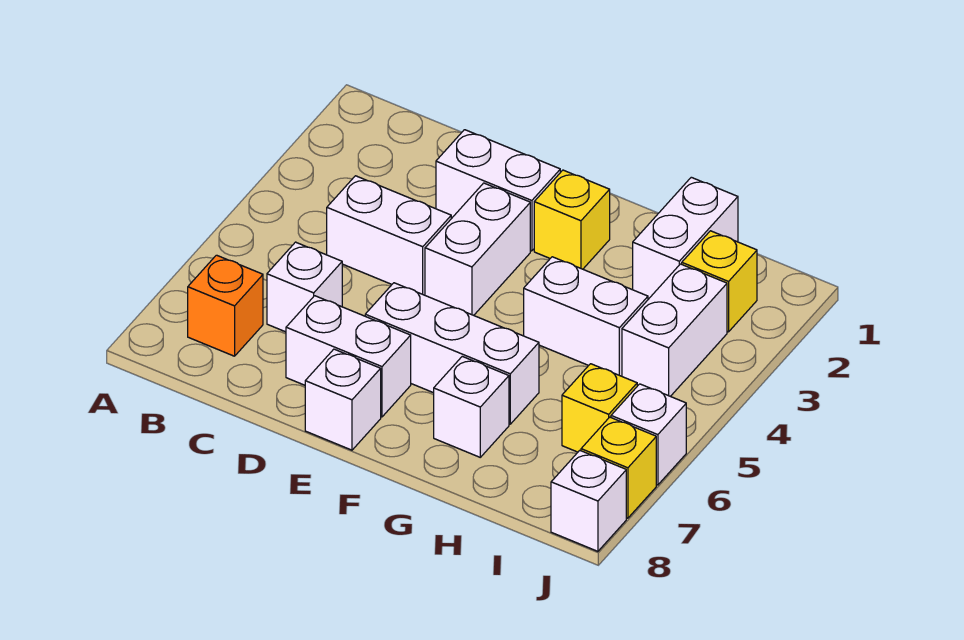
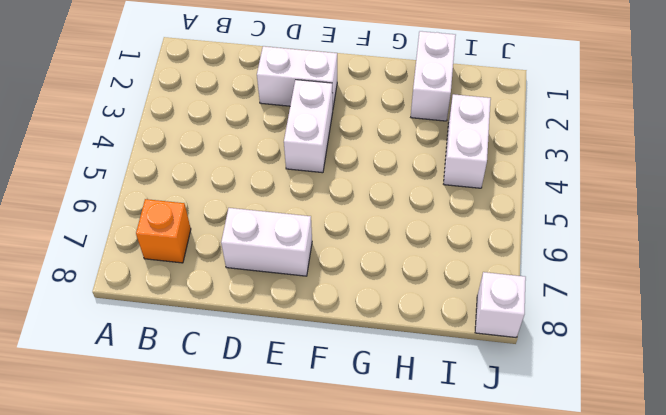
none -> white 1x2 brick [327,176,451,295]
none -> white 1x1 brick [267,242,342,332]
none -> white 1x3 brick [365,283,539,424]

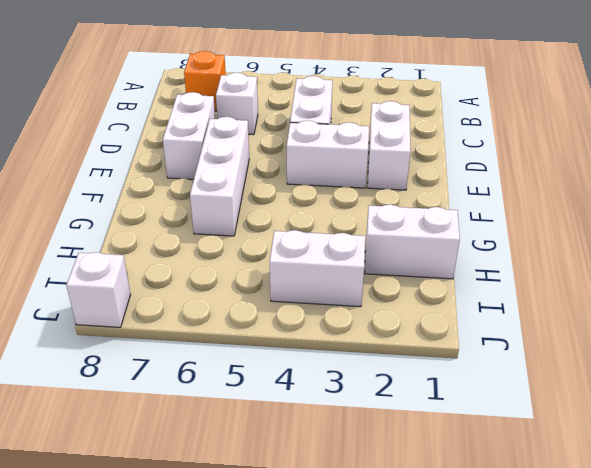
none -> white 1x1 brick [305,349,381,450]
none -> yellow 1x1 brick [534,170,610,269]
none -> white 1x2 brick [524,257,648,376]

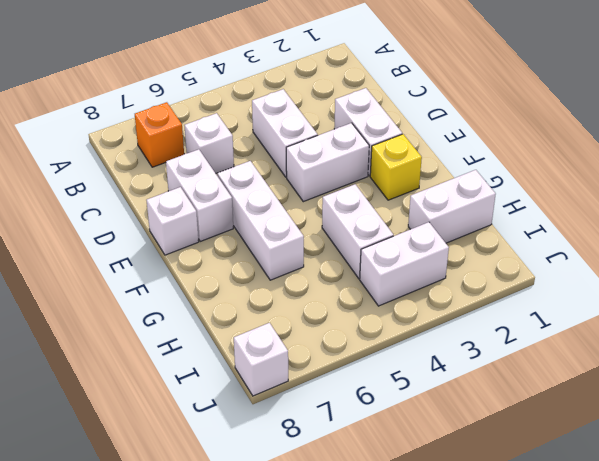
none -> white 1x1 brick [434,356,509,457]
none -> yellow 1x1 brick [682,231,757,332]
none -> yellow 1x1 brick [562,364,637,452]

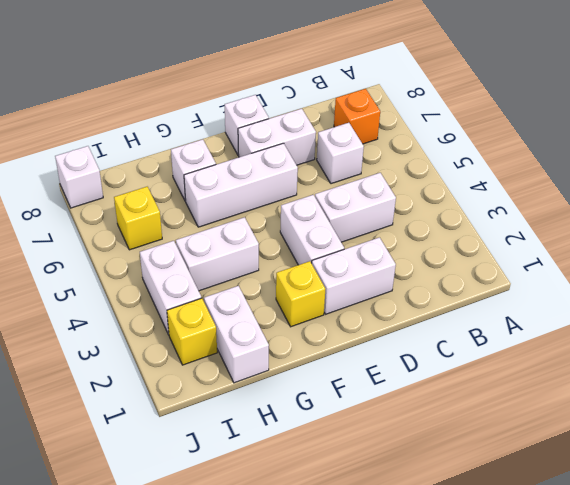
none -> white 1x1 brick [611,384,686,485]
none -> yellow 1x1 brick [581,417,656,518]

